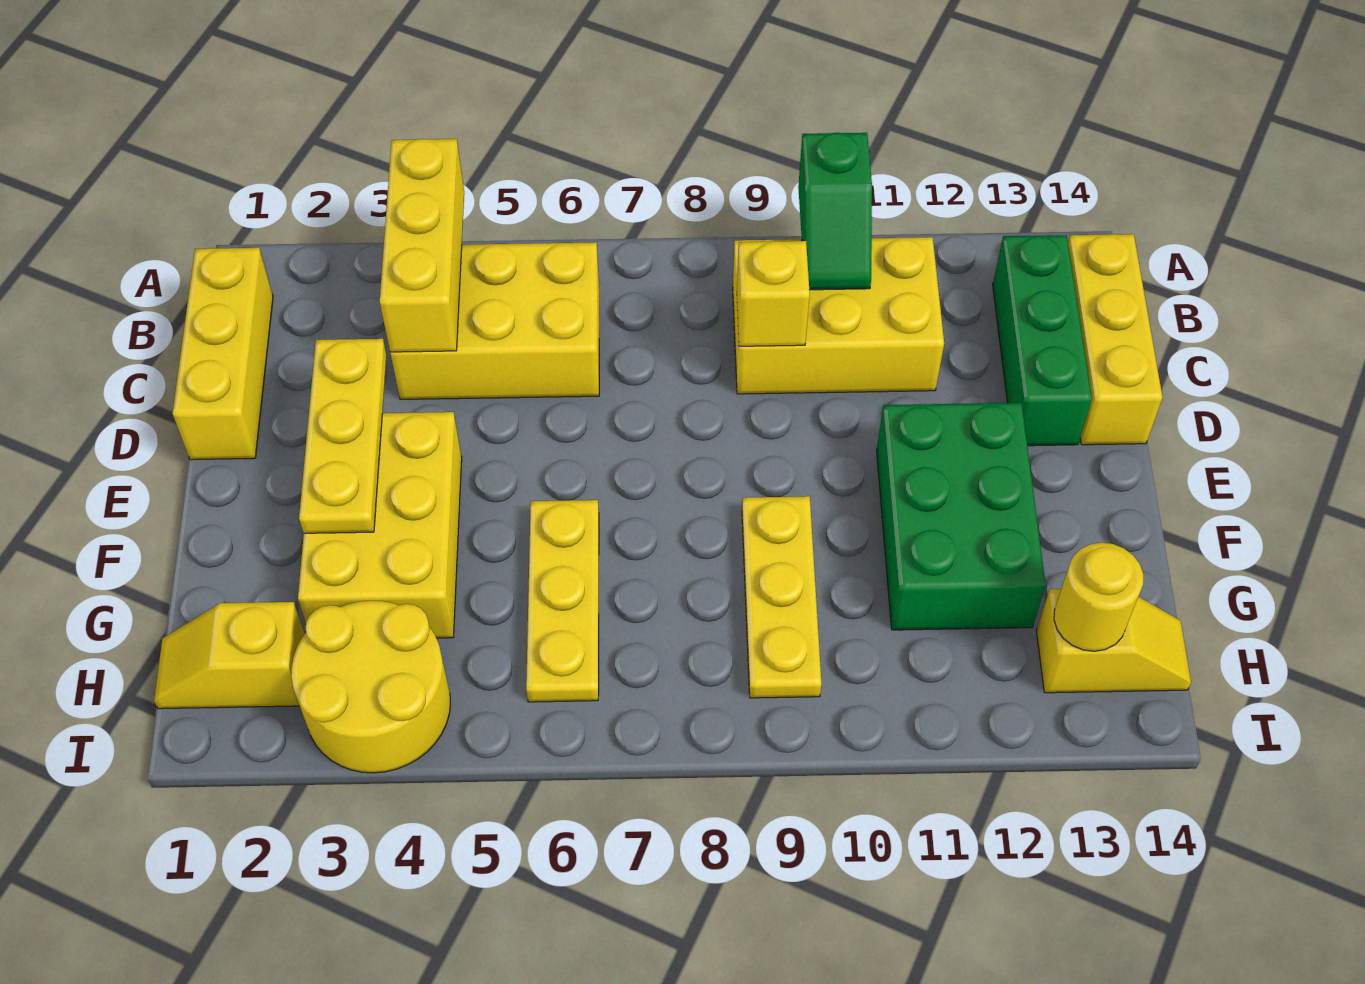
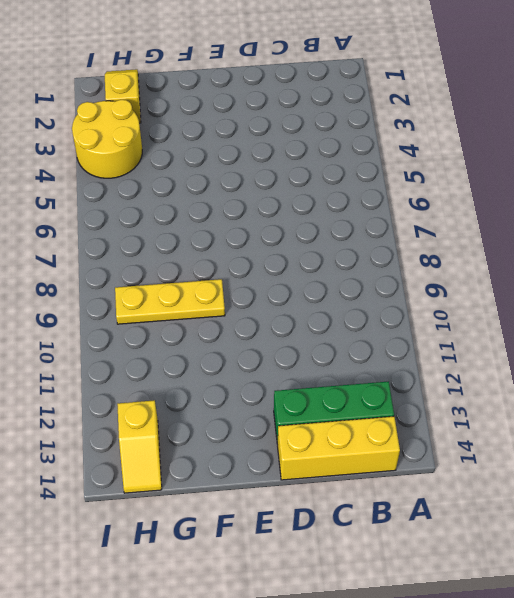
none -> yellow 1x3 brick [173,248,273,460]
none -> yellow 2x3 brick [390,242,599,399]
none -> yellow 2x3 brick [733,237,944,394]

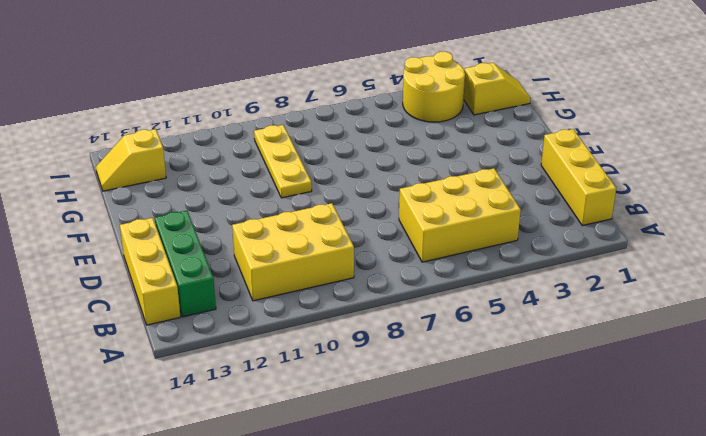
none -> yellow 2x3 brick [298,412,462,638]
none -> green 2x3 brick [877,403,1046,630]
none -> yellow 1x3 plate [526,500,599,702]

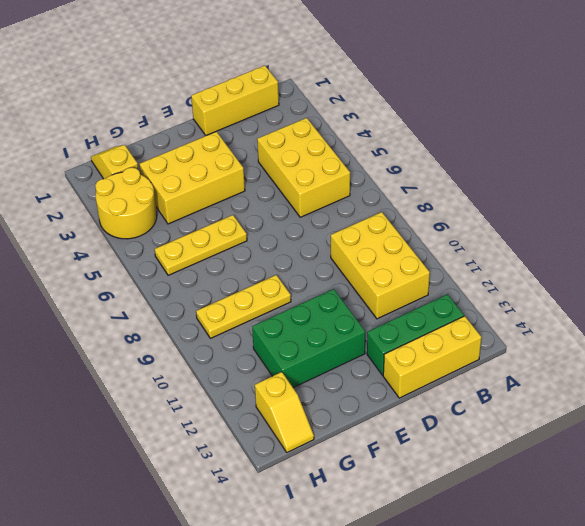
none -> yellow 1x3 brick [380,139,464,352]
none -> green 1x2 slope [798,133,872,290]
none -> yellow 1x1 brick [737,241,810,346]

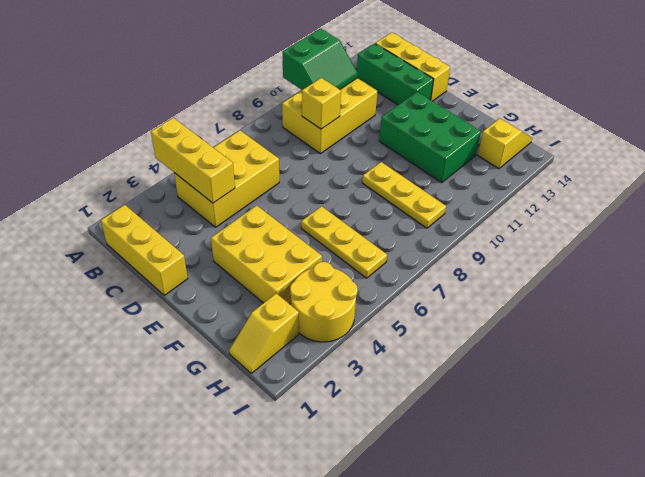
green 2x2 slope [283,29,358,90] -> green 1x2 slope [798,133,872,290]
none -> yellow 1x3 plate [299,339,387,533]
none -> yellow 1x1 round brick [1054,543,1143,651]

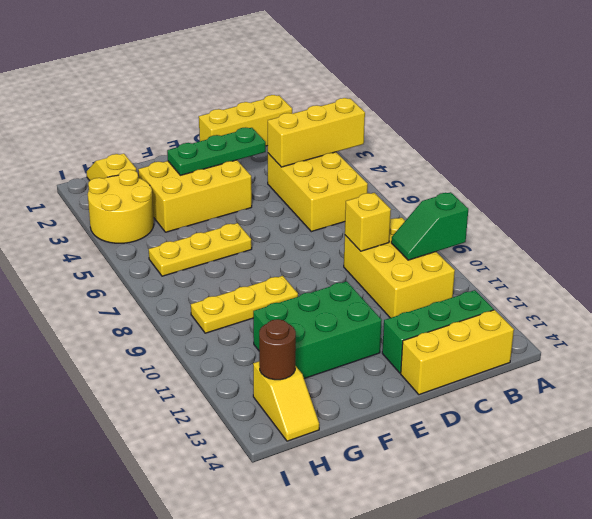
green 1x3 plate [167,127,266,175] -> yellow 1x3 plate [299,339,387,533]
brown 1x1 round brick [259,319,296,380] -> yellow 1x1 round brick [1054,543,1143,651]

